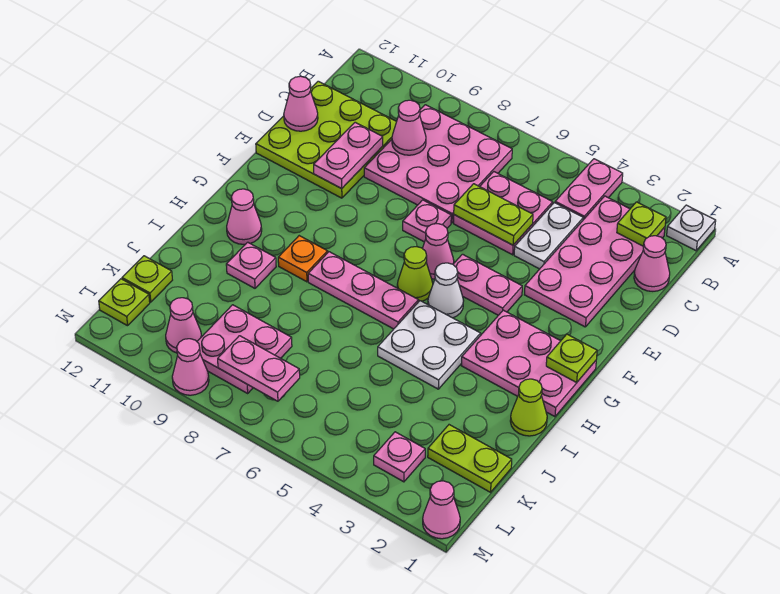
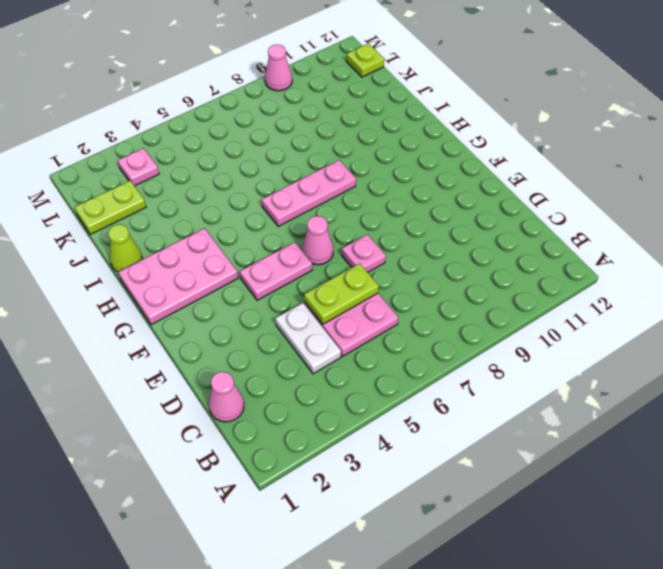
none -> white 1x1 plate [667,205,716,251]
none -> pink 1x2 plate [555,159,623,220]
none -> pink 2x4 plate [525,196,665,327]
none -> pink 3x3 plate [364,105,512,223]

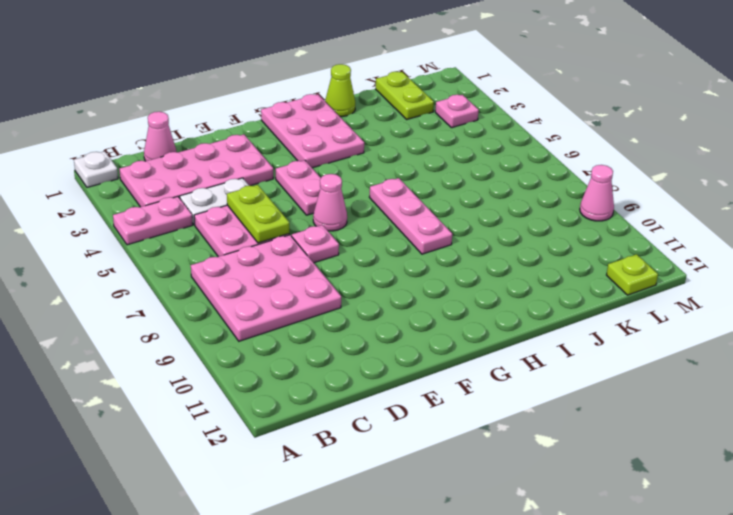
none -> lime 3x3 plate [256,81,397,198]
none -> white 1x1 cone [428,263,464,318]
none -> lime 1x1 cone [397,247,433,301]
none -> white 2x2 plate [378,301,481,389]

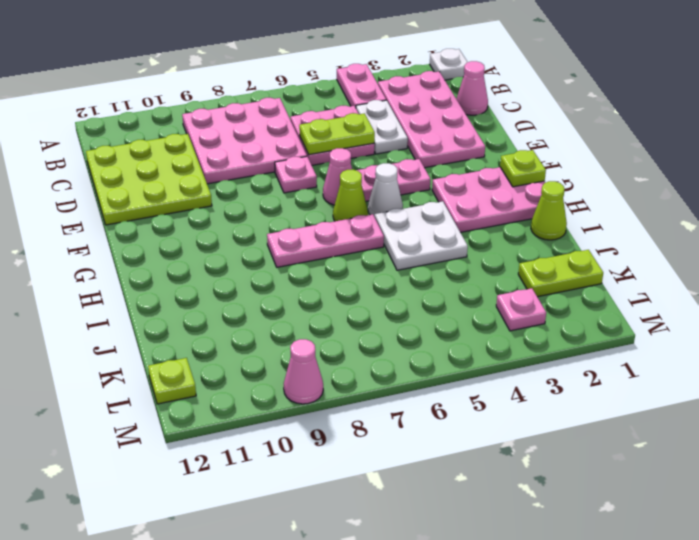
none -> orange 1x1 plate [278,236,328,282]
none -> pink 1x1 cone [227,189,262,244]
none -> pink 1x1 plate [226,242,276,288]
none -> pink 2x2 plate [197,305,292,393]

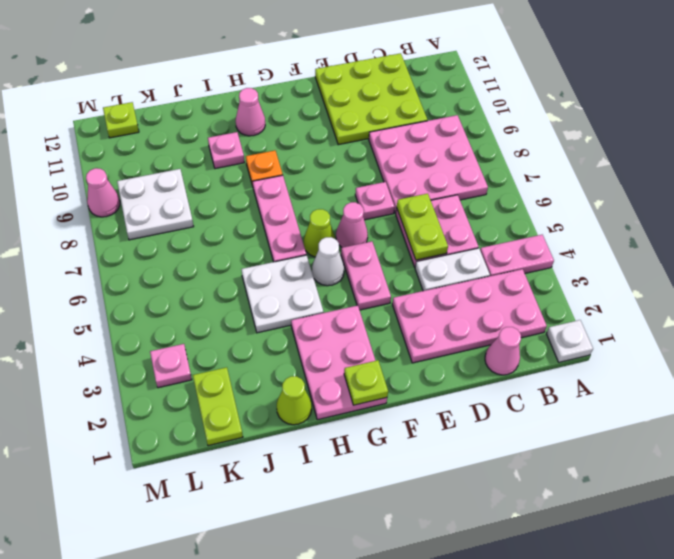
white 2x2 plate [117,169,194,240] -> pink 2x2 plate [197,305,292,393]
none -> lime 1x1 plate [122,256,172,302]
none -> pink 1x1 cone [166,298,202,353]
none -> pink 1x1 cone [423,481,460,539]
none -> lime 1x1 plate [617,202,666,246]

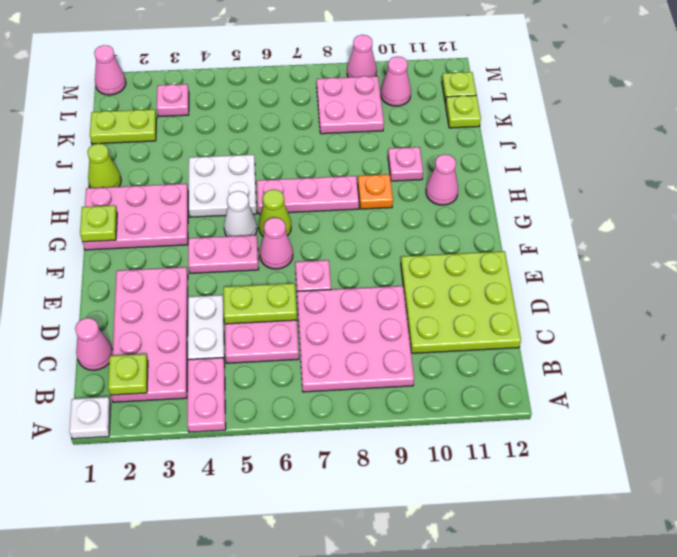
none -> pink 1x1 cone [392,100,426,155]
none -> pink 1x2 plate [314,122,383,189]
none -> pink 1x1 cone [284,76,318,131]
none -> pink 1x2 plate [218,336,300,401]

